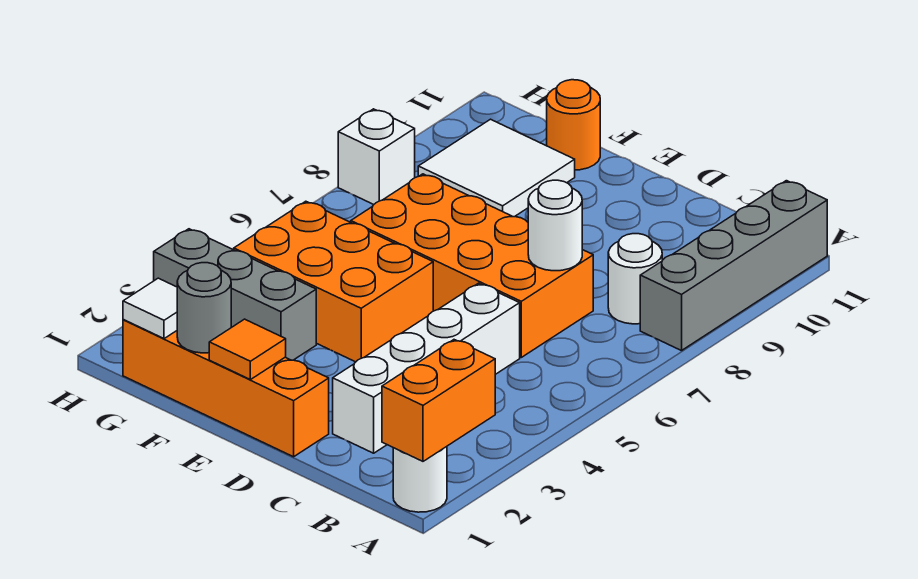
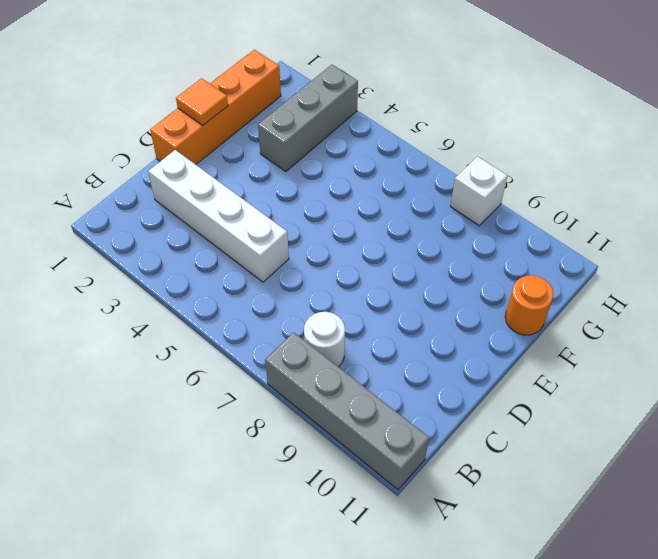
none -> white 1x1 round brick [393,447,447,512]
none -> orange 2x4 brick [351,174,593,357]
none -> orange 2x3 brick [234,201,433,362]

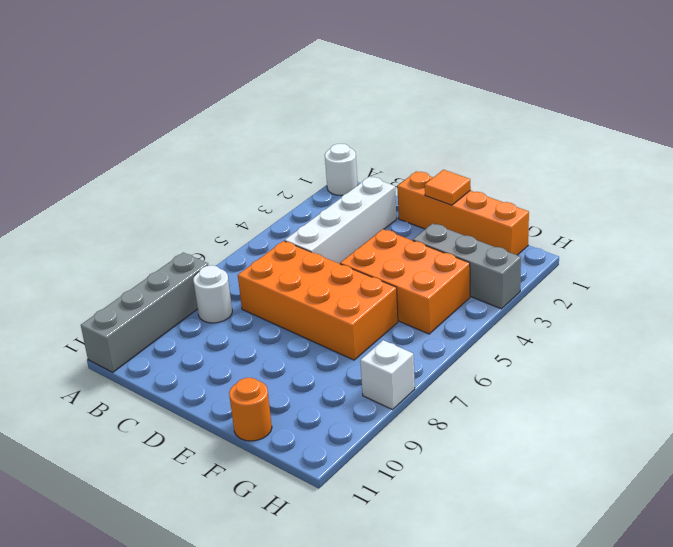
none -> white 2x2 tile [418,119,575,217]
none -> orange 1x2 brick [382,340,495,461]
none -> white 1x1 round brick [528,180,582,271]

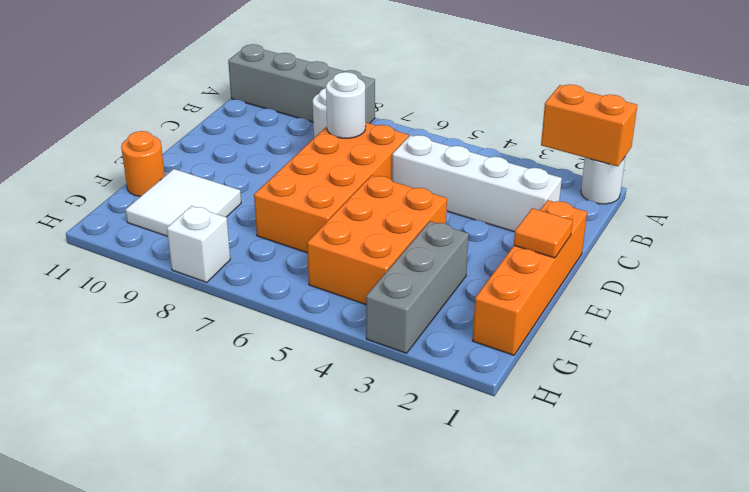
none -> grey 1x1 round brick [177,263,231,353]
none -> white 1x1 tile [123,278,177,339]

